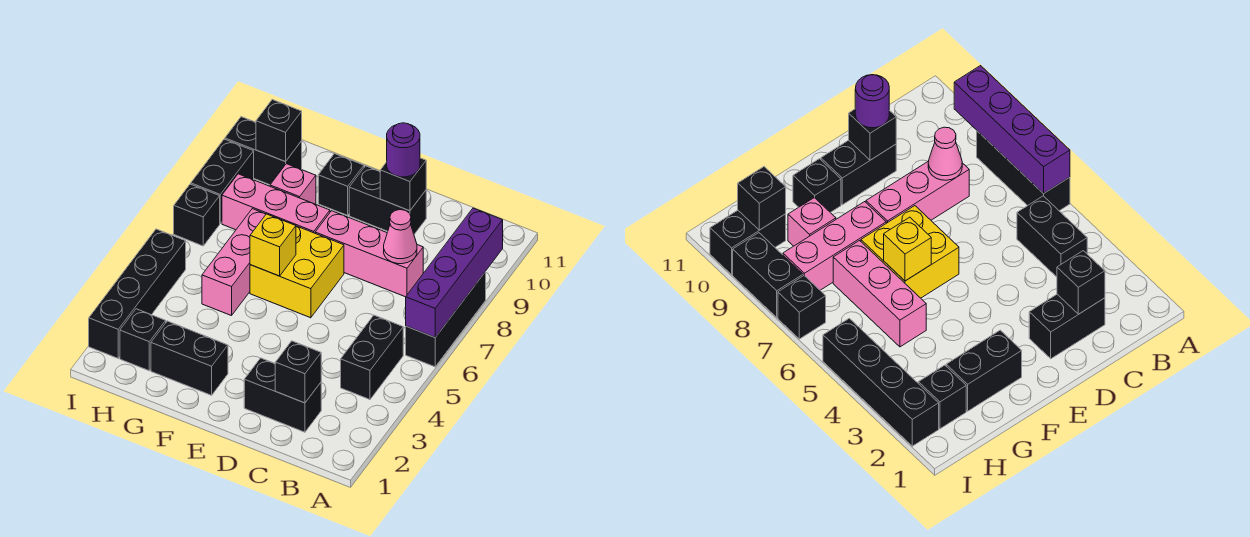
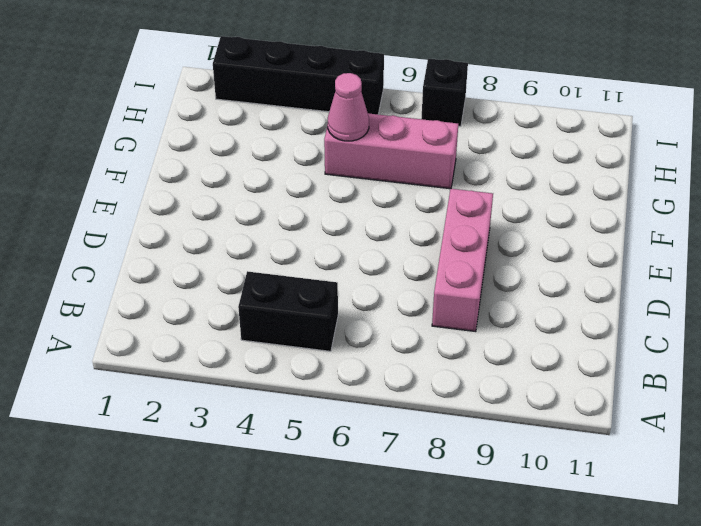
pink 1x1 cone [328,73,369,141] -> pink 1x1 cone moved to [384,210,417,264]
none -> black 1x3 brick [406,272,486,367]
none -> black 1x2 brick [244,358,321,432]
none -> black 1x2 brick [349,166,426,234]

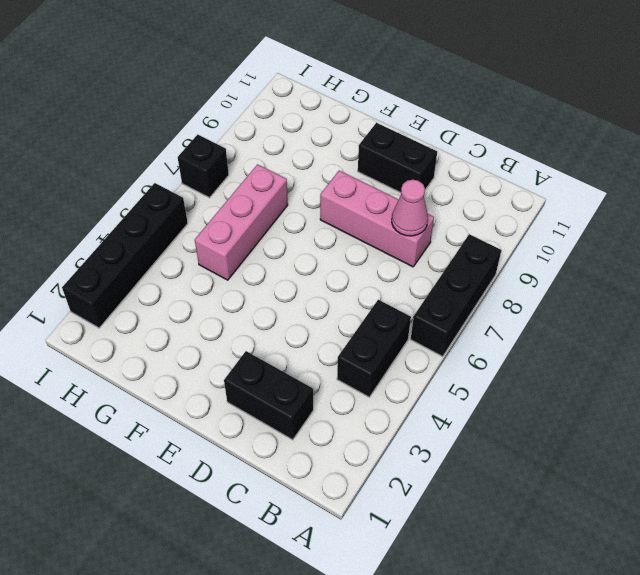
none -> yellow 2x2 brick [250,226,344,318]
none -> black 1x2 brick [151,321,228,395]
none -> pink 1x3 brick [222,174,330,233]

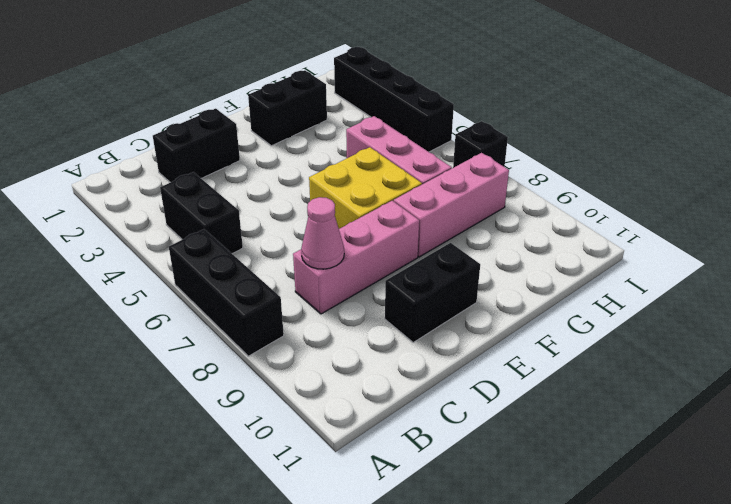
none -> black 1x1 brick [318,154,364,215]
none -> pink 1x1 brick [270,164,316,204]
none -> black 1x1 brick [120,309,166,371]

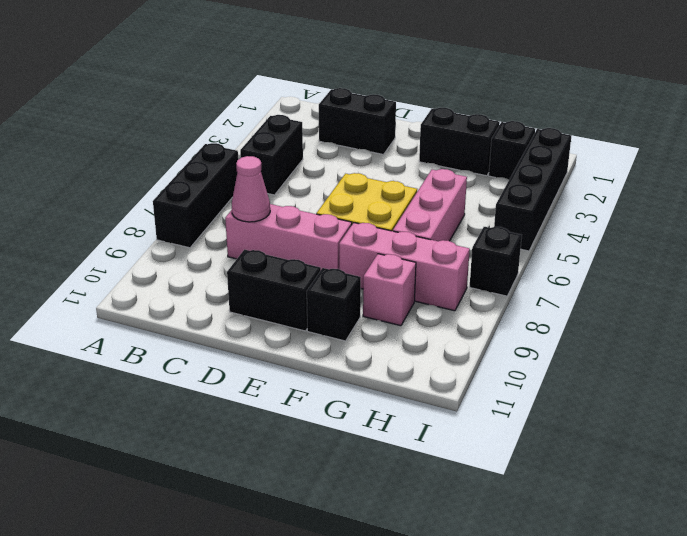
none -> black 1x2 brick [225,117,302,185]
none -> black 1x2 brick [191,139,254,223]
none -> purple 1x4 brick [406,208,503,337]

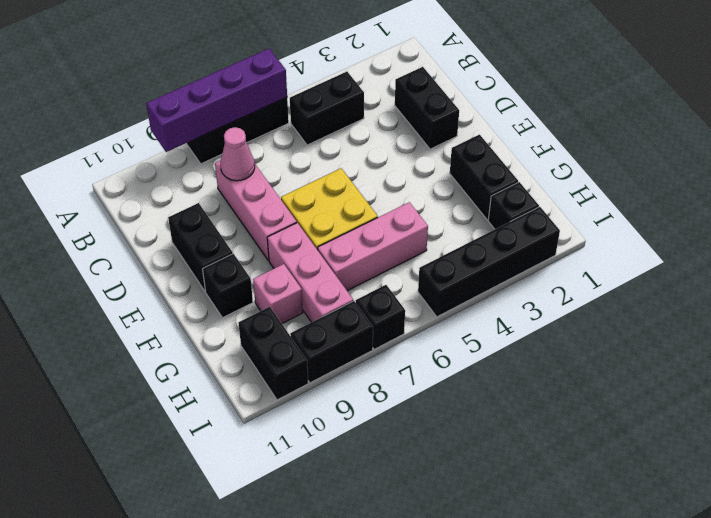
none -> black 1x1 brick [275,341,321,403]
none -> black 1x1 brick [380,158,426,211]
none -> yellow 1x1 brick [250,214,296,276]

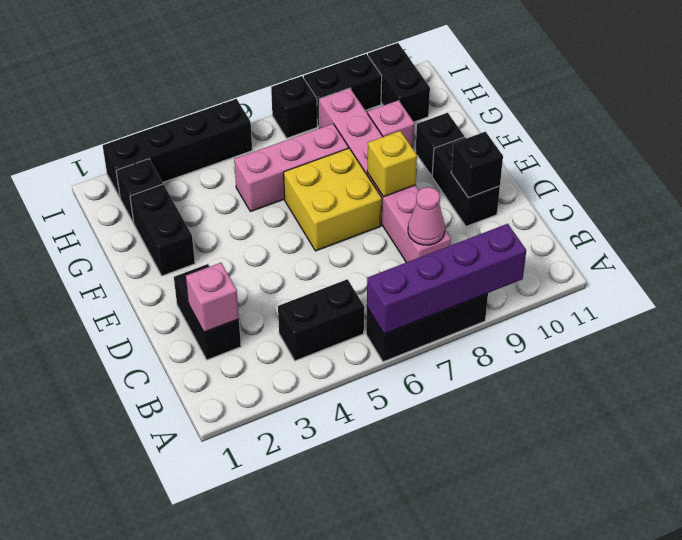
pink 1x1 brick [186,263,239,332] -> black 1x1 brick [275,341,321,403]
yellow 1x1 brick [367,131,417,197] -> yellow 1x1 brick moved to [250,214,296,276]
none -> black 1x1 brick [256,100,302,162]
none -> purple 1x1 round brick [387,123,420,177]

